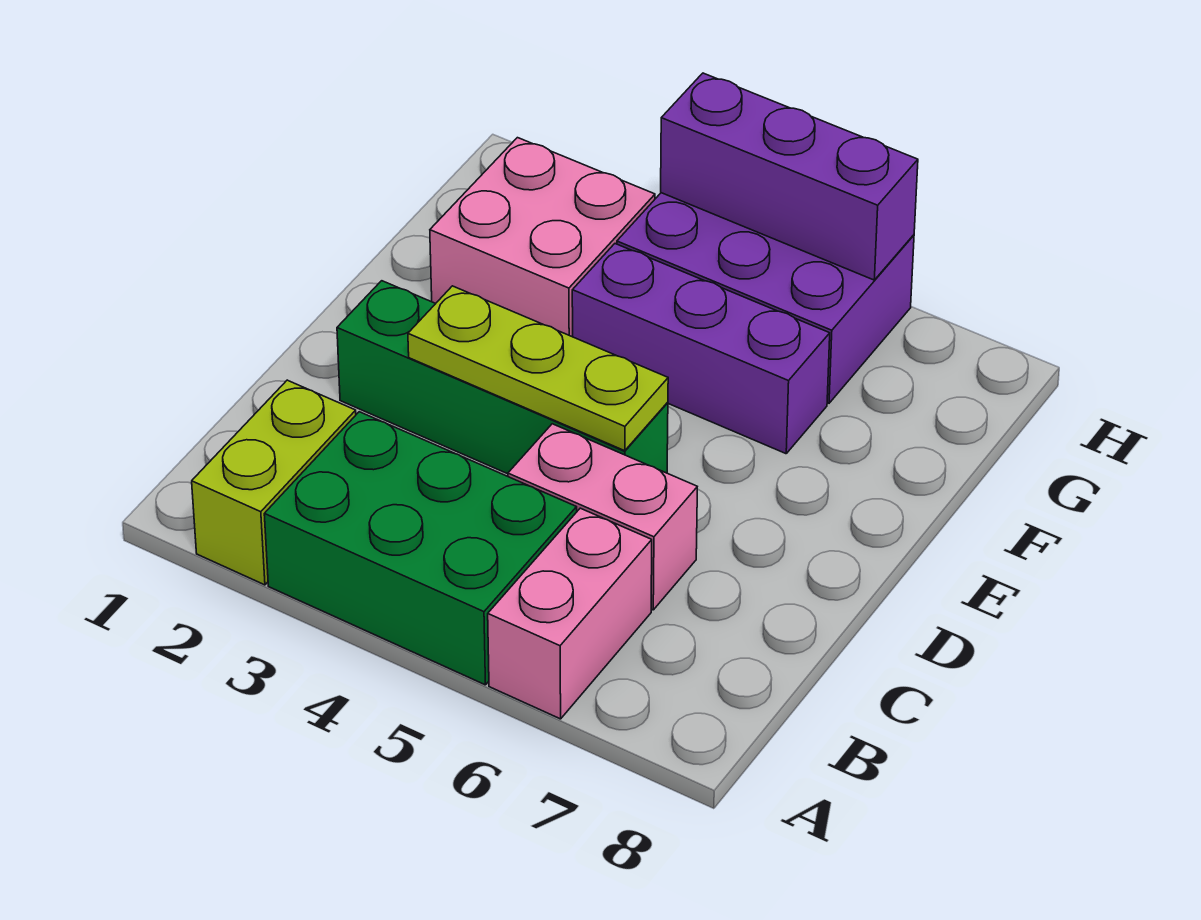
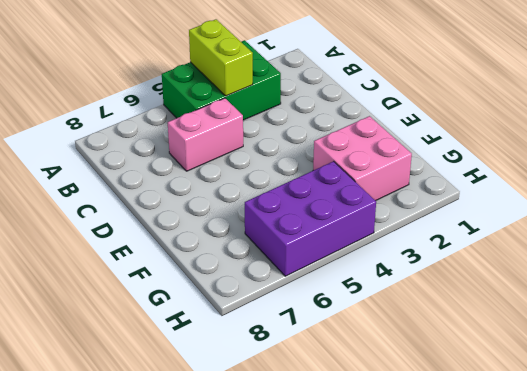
lime 1x2 brick [189,19,253,96] -> lime 1x2 brick moved to [192,380,356,585]
none -> pink 1x2 brick [488,508,652,719]
none -> green 1x4 brick [337,281,668,474]

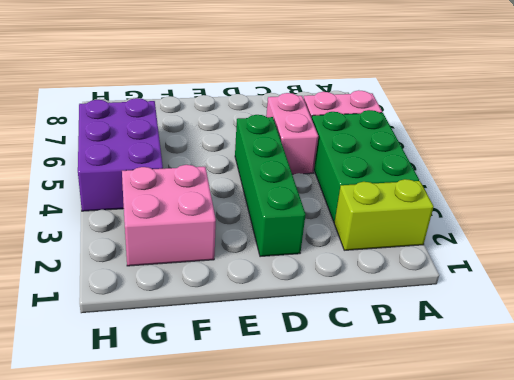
none -> purple 1x3 brick [572,244,830,454]
none -> lime 1x3 plate [408,286,668,451]

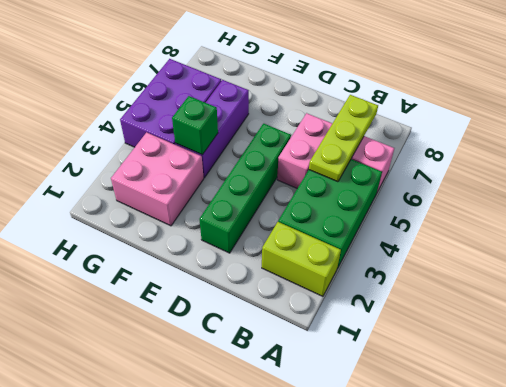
lime 1x3 plate [309,95,378,182] -> lime 1x3 plate moved to [408,286,668,451]
green 1x1 brick [172,96,218,155] -> none
none -> purple 1x3 brick [661,73,918,280]

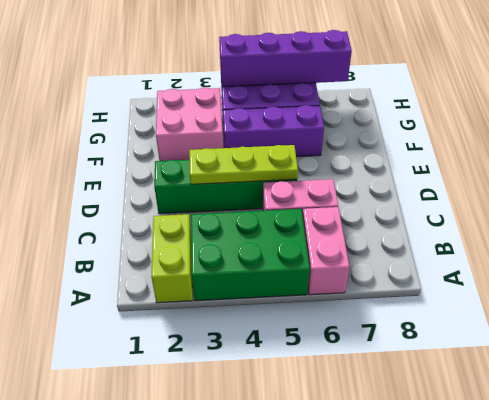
purple 1x4 brick [219,30,352,87] -> purple 1x3 brick [661,73,918,280]

